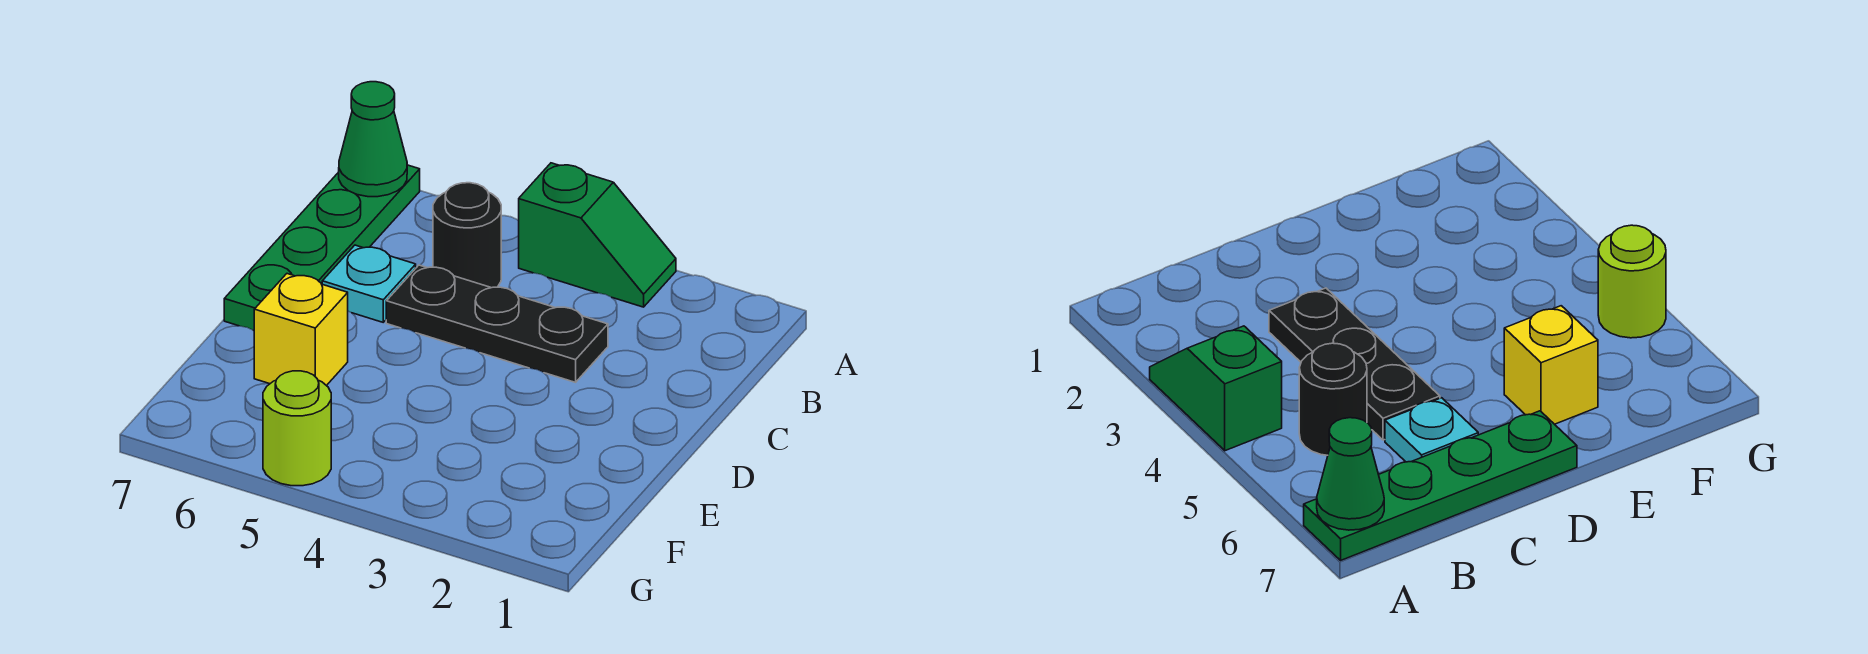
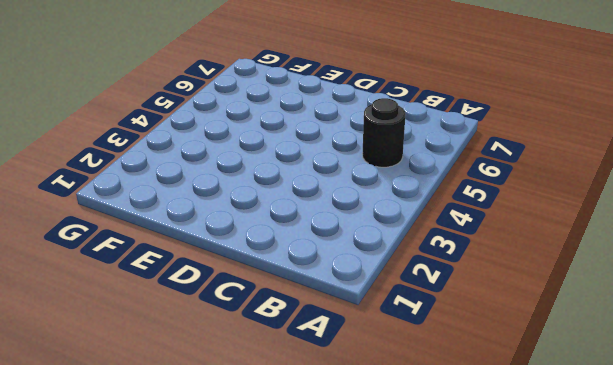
none -> green 1x2 slope [519,163,676,307]
none -> green 1x4 plate [224,165,420,330]

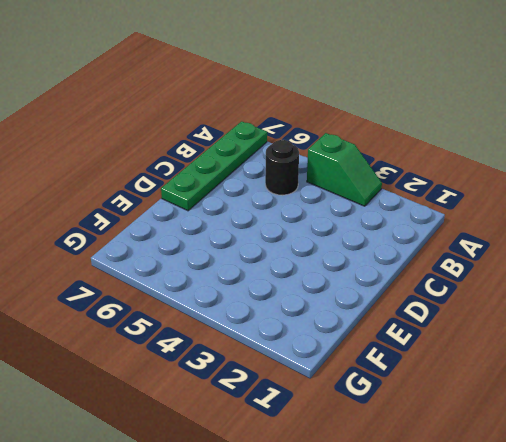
none -> black 1x3 plate [386,265,608,382]
none -> cyan 1x1 plate [322,245,416,322]

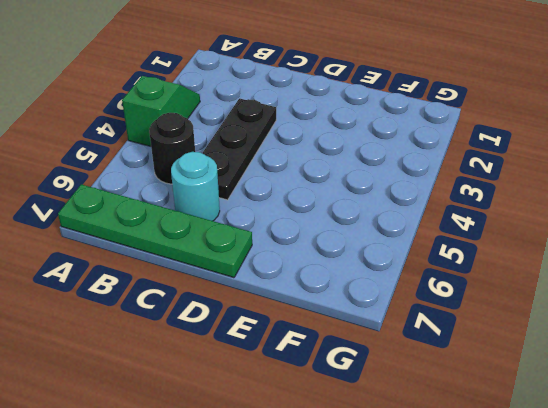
cyan 1x1 round brick [171,152,220,221] -> cyan 1x1 plate [322,245,416,322]
none -> yellow 1x1 brick [254,274,348,386]
none -> lime 1x1 round brick [263,371,331,486]

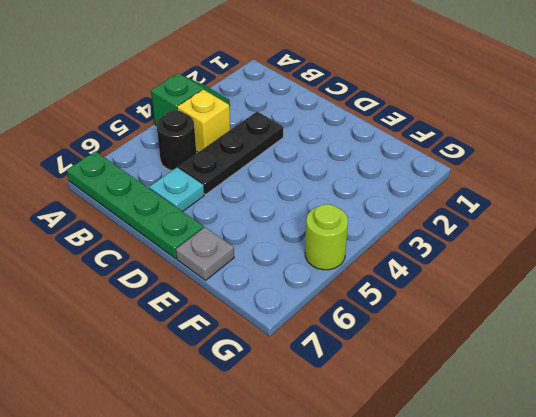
yellow 1x1 brick [177,90,230,152] -> yellow 1x1 brick moved to [254,274,348,386]
grey 1x1 plate [176,227,234,280] -> none
none -> green 1x1 cone [339,82,407,197]

